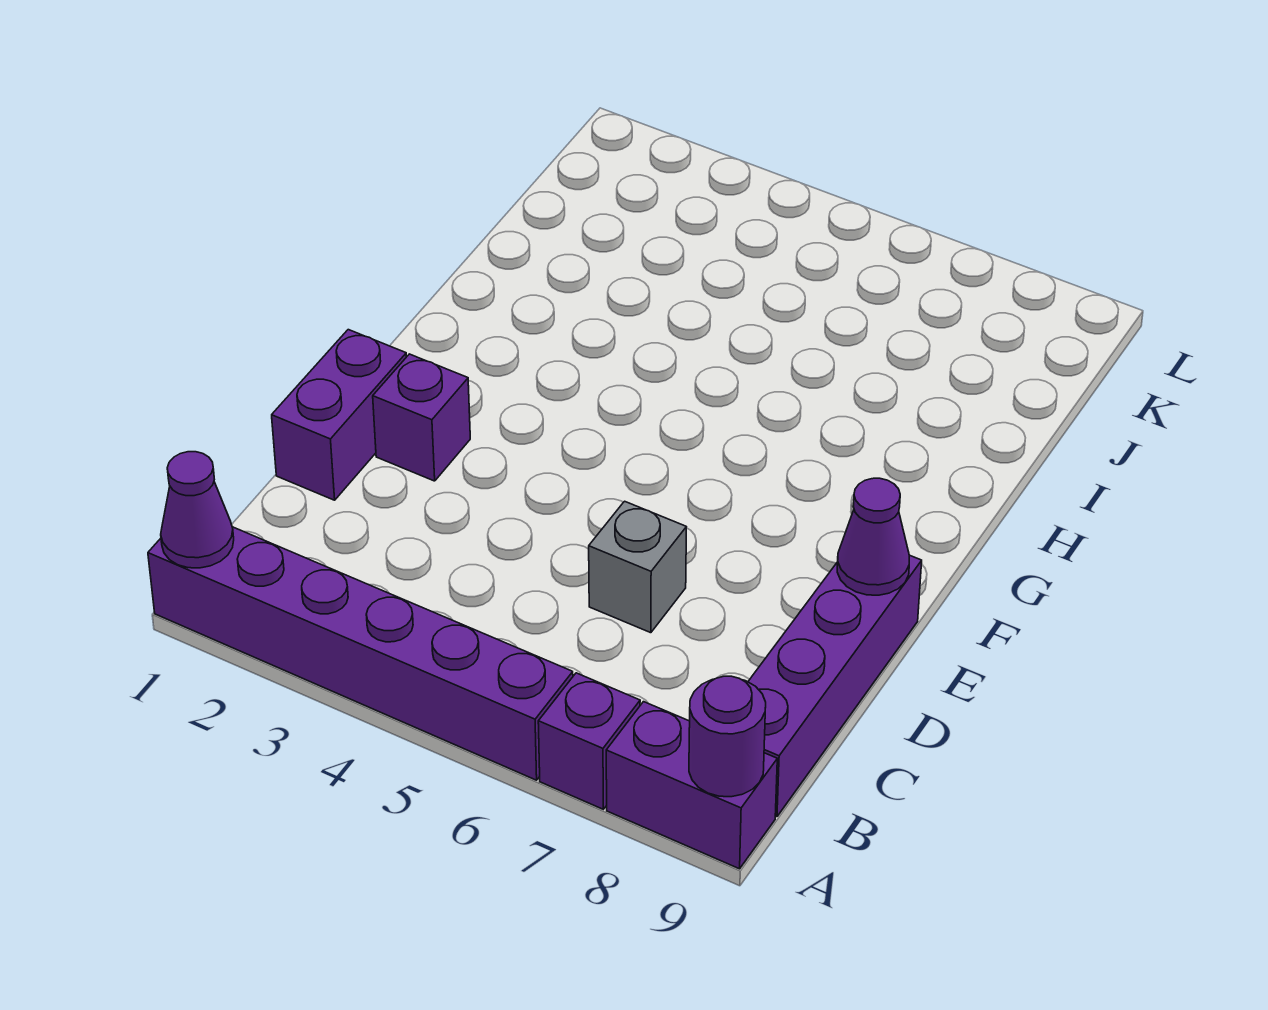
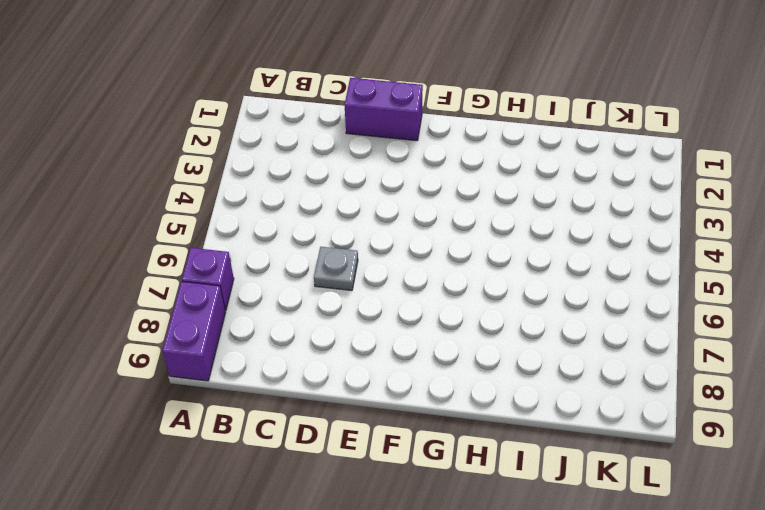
grey 1x1 plate [314,247,358,291] -> grey 1x1 brick [589,501,686,633]
none -> purple 1x6 brick [148,527,573,780]
none -> purple 1x4 brick [748,555,922,817]

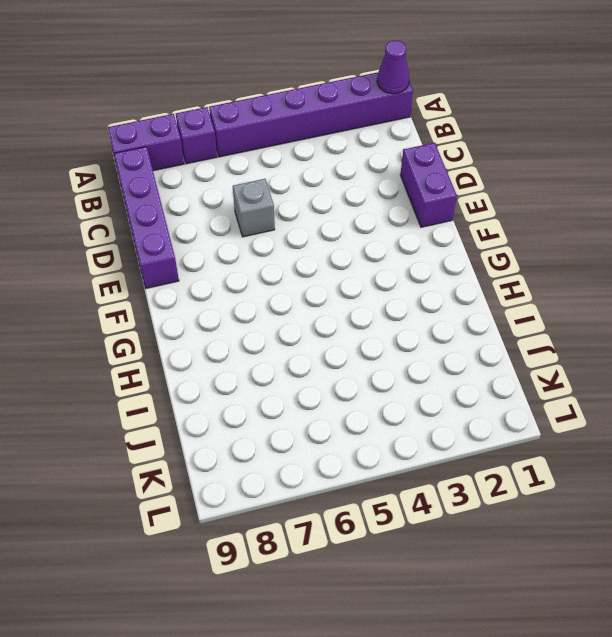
none -> purple 1x1 brick [373,354,470,481]
none -> purple 1x1 round brick [689,676,766,797]

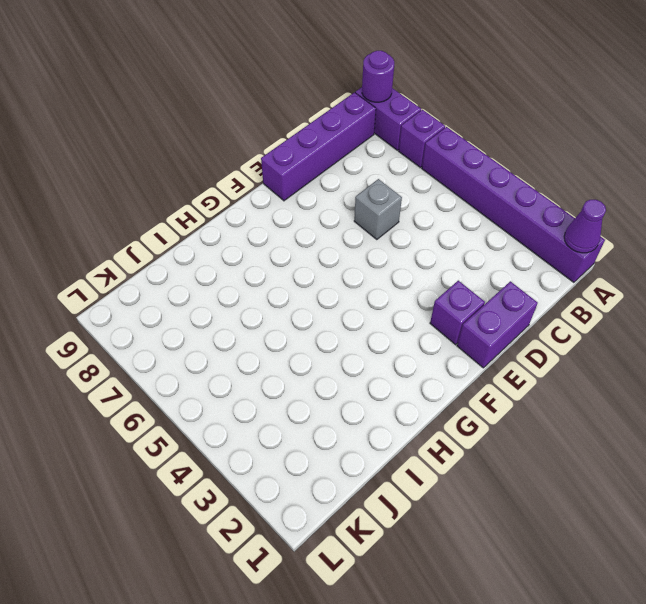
none -> purple 1x1 cone [837,478,909,595]

